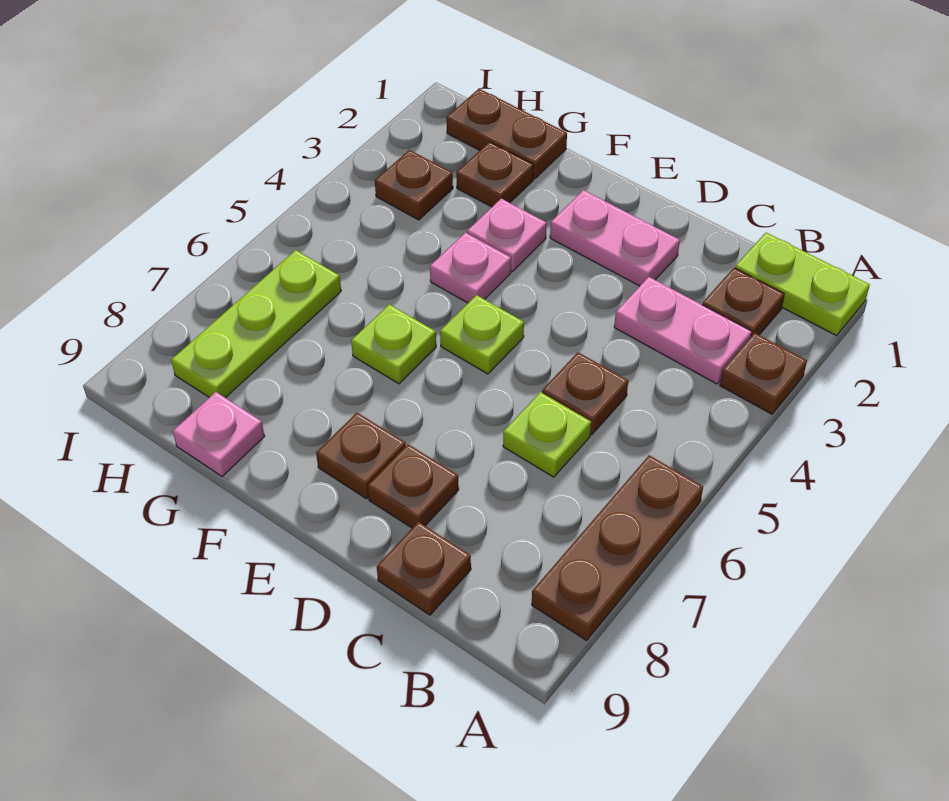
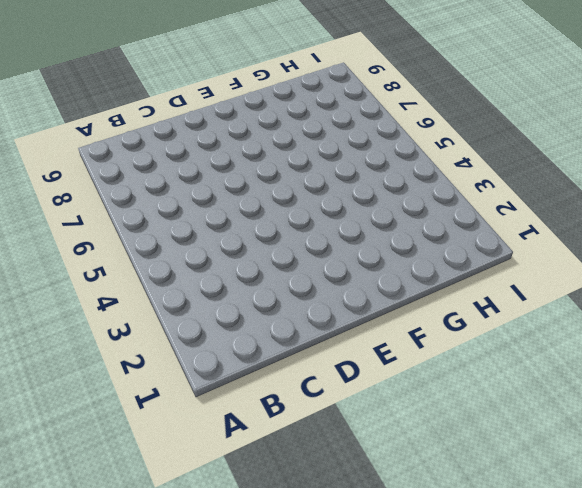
none -> lime 1x2 plate [735,233,870,336]
none -> brown 1x1 plate [720,333,807,414]
none -> brown 1x3 plate [532,455,703,640]

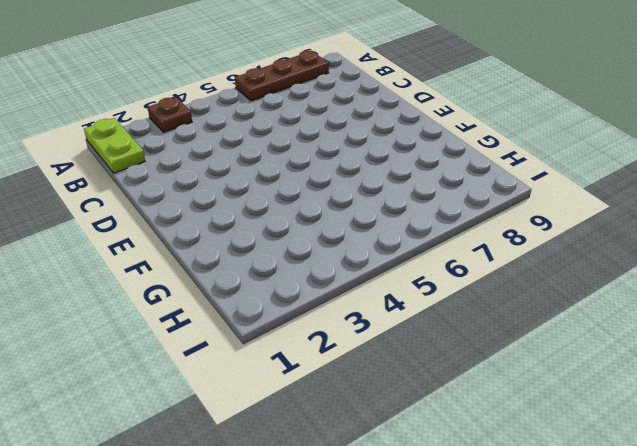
none -> brown 1x1 plate [702,268,784,336]
none -> pink 1x2 plate [614,277,752,384]
none -> brown 1x1 plate [542,352,628,435]

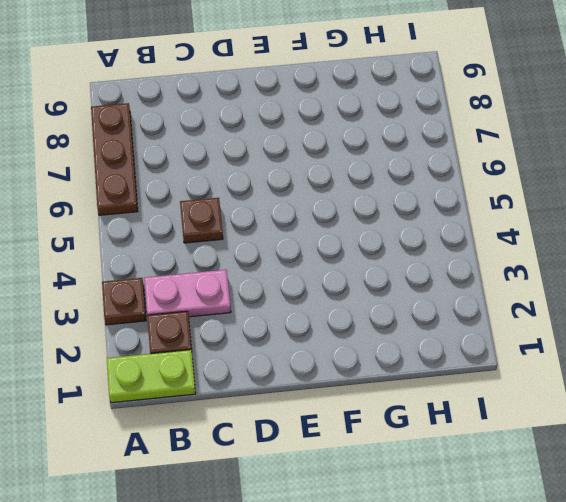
none -> lime 1x1 plate [503,392,591,477]
none -> brown 1x1 plate [377,522,471,615]
none -> pink 1x2 plate [550,190,680,286]

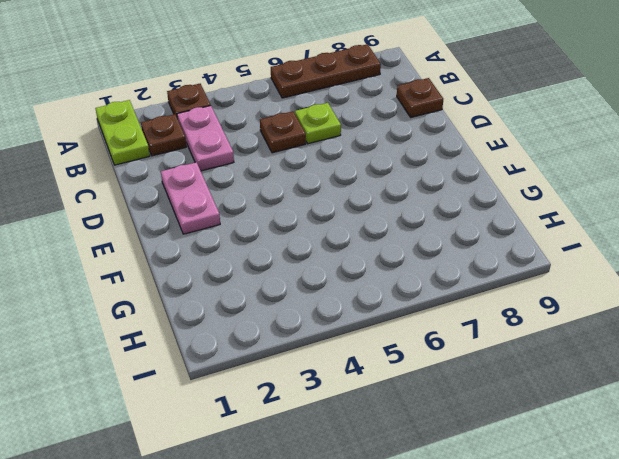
none -> brown 1x1 plate [368,444,459,528]
none -> lime 1x1 plate [440,295,524,374]
none -> brown 1x1 plate [316,413,406,499]

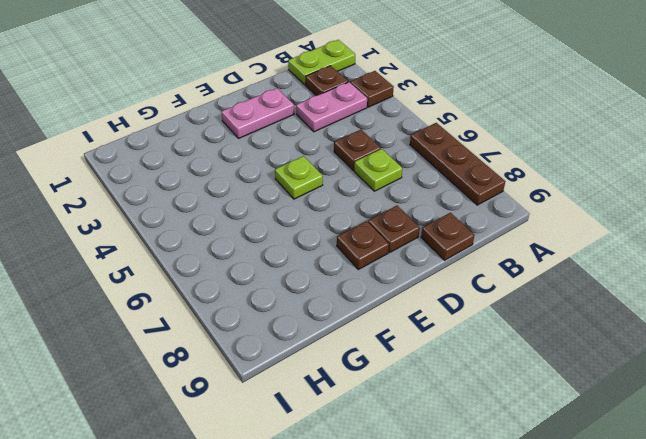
none -> pink 1x1 plate [467,199,547,272]
none -> pink 1x1 plate [430,233,511,303]
none -> lime 1x1 plate [351,304,436,384]

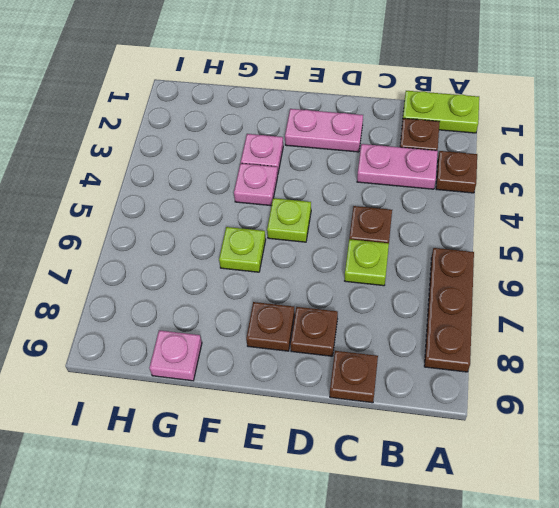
none -> brown 1x2 plate [446,89,567,179]
none -> brown 1x1 plate [456,142,534,207]
none -> brown 1x1 plate [375,150,453,220]

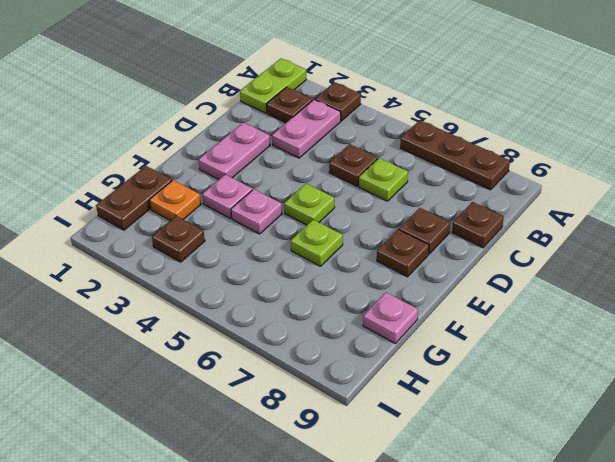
orange 1x1 plate [149,180,201,221] -> brown 1x1 plate [456,142,534,207]
none -> lime 1x3 plate [171,250,341,398]

